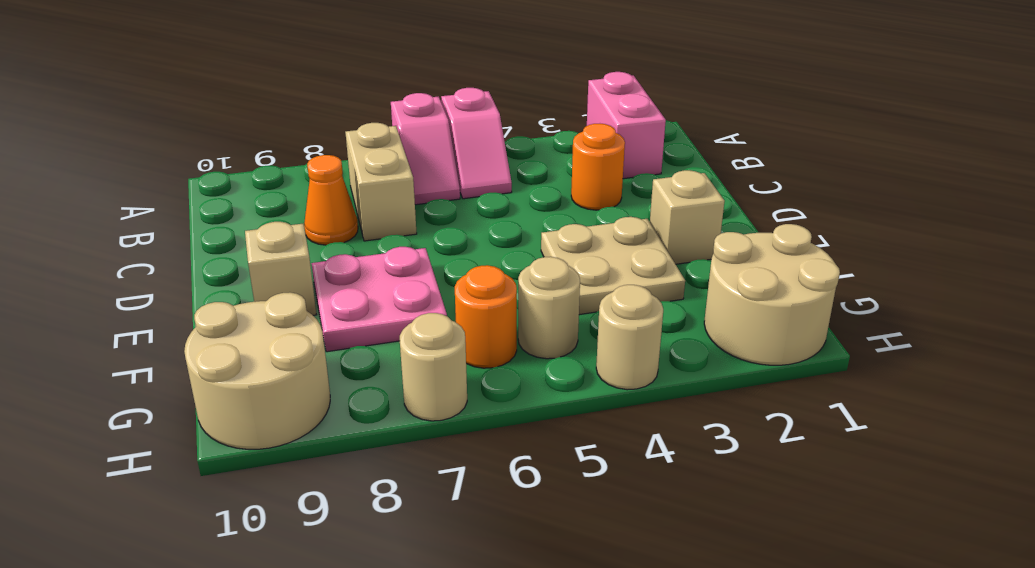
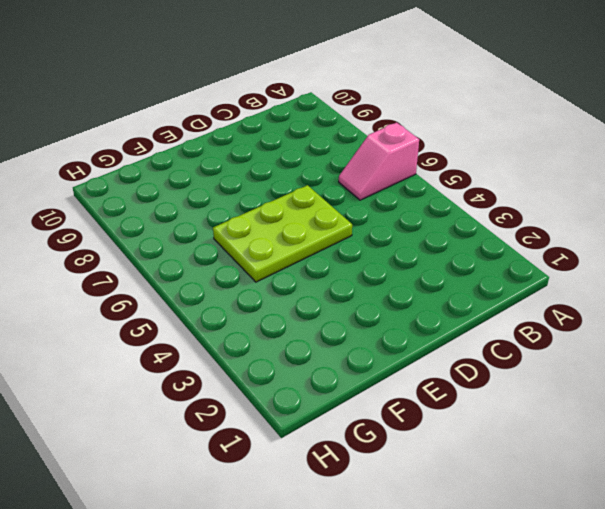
lime 2x3 plate [213,185,352,282] -> none
none -> pink 1x2 brick [587,72,666,179]
none -> pink 1x2 slope [441,88,512,199]
none -> tan 1x2 brick [345,123,417,241]

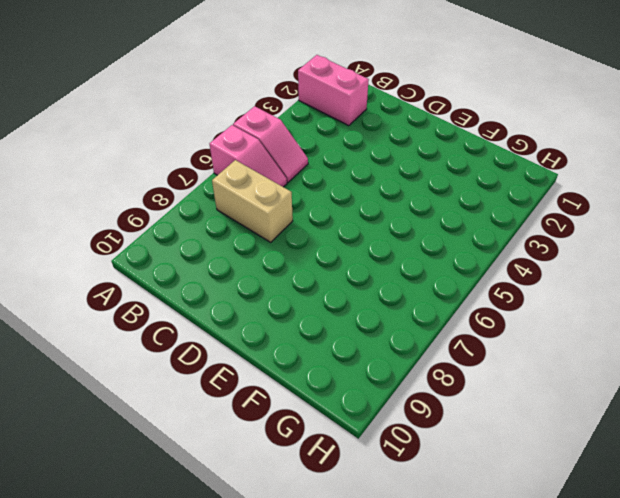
none -> orange 1x1 round brick [571,124,625,210]
none -> orange 1x1 cone [304,155,358,245]
none -> tan 1x1 brick [650,170,725,264]

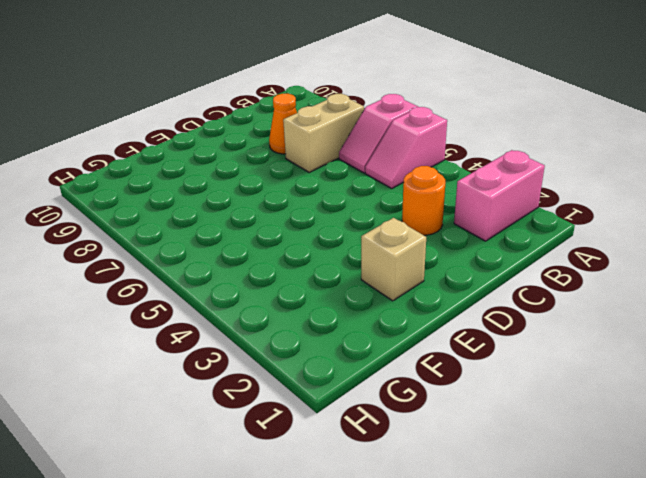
none -> tan 2x2 plate [541,217,685,315]
none -> pink 2x2 plate [311,247,447,352]
none -> tan 1x1 brick [245,222,316,315]

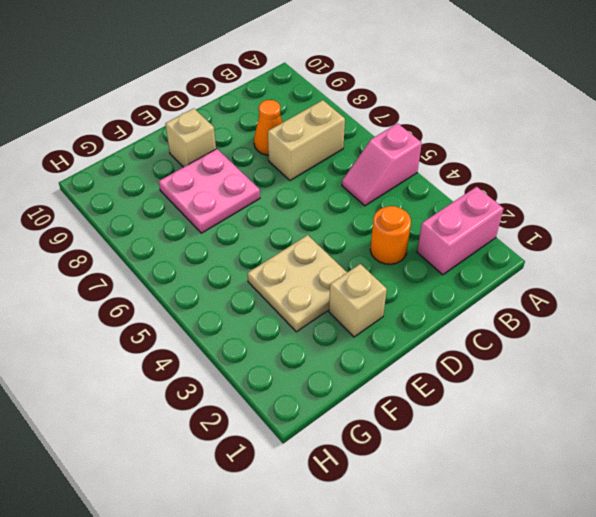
none -> pink 1x2 slope [391,93,460,205]
none -> tan 2x2 round brick [704,224,840,365]
none -> tan 1x1 round brick [518,257,580,359]

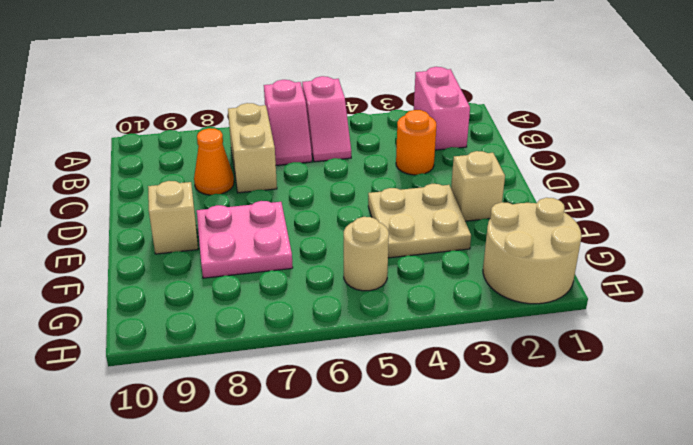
none -> orange 1x1 round brick [455,265,517,368]
none -> tan 2x2 round brick [184,292,330,449]
none -> tan 1x1 round brick [596,285,663,390]

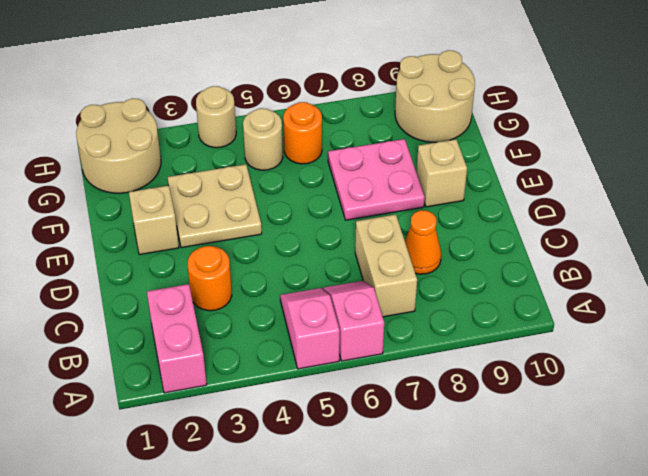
none -> tan 1x1 round brick [400,313,467,421]

